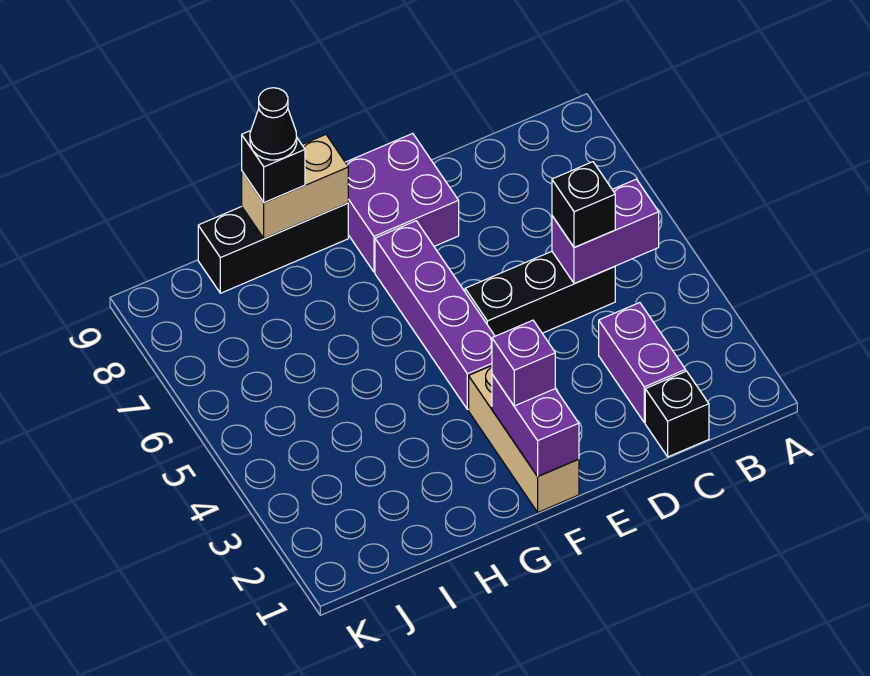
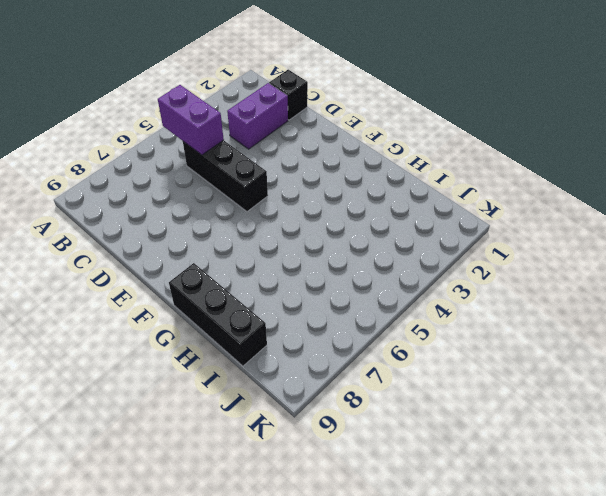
none -> purple 2x2 brick [345,134,459,272]
none -> tan 1x3 brick [469,366,579,512]
none -> purple 1x4 brick [375,221,495,409]

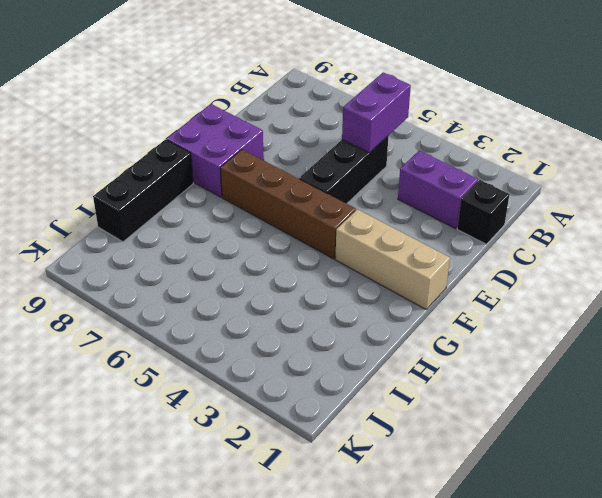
brown 1x4 brick [220,149,356,259] -> purple 1x4 brick [375,221,495,409]
none -> purple 1x2 brick [492,374,579,476]
none -> tan 1x2 brick [242,135,348,239]
none -> black 1x1 brick [552,162,615,248]

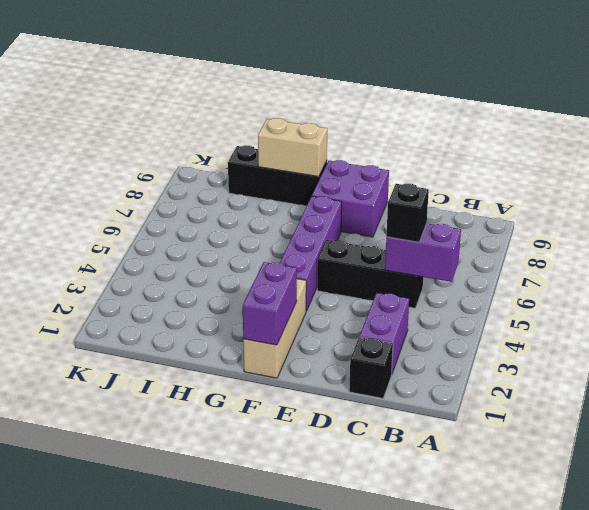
none -> purple 1x1 brick [492,320,555,406]
none -> black 1x1 brick [242,131,305,202]
none -> black 1x1 cone [250,88,297,160]

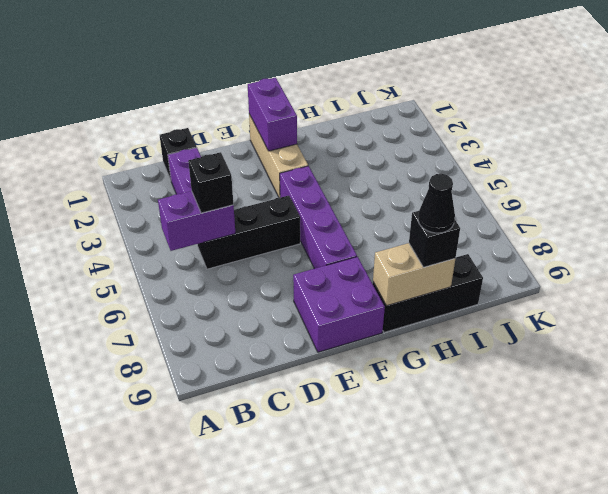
none -> purple 1x1 brick [492,320,555,406]

